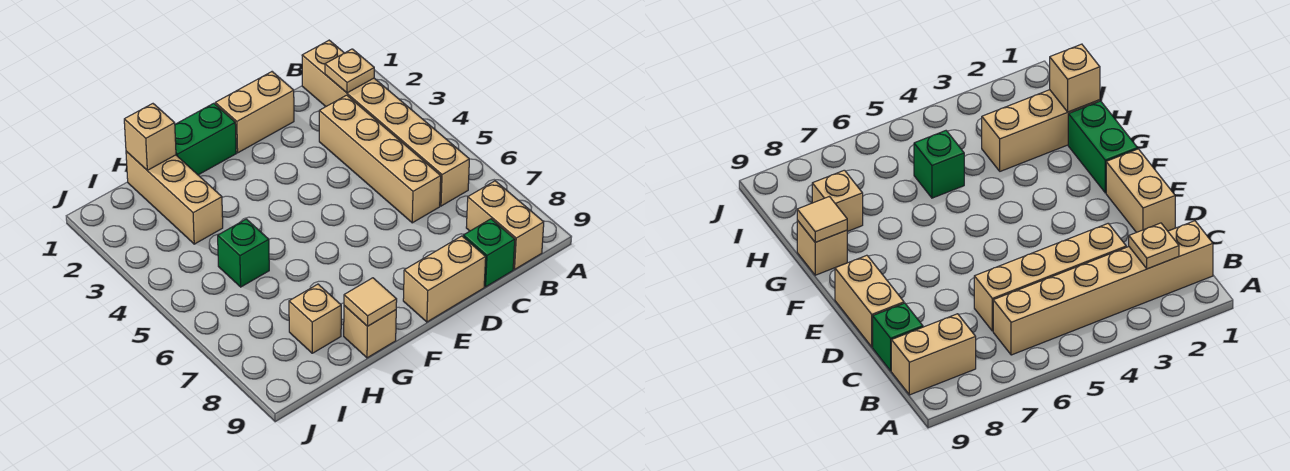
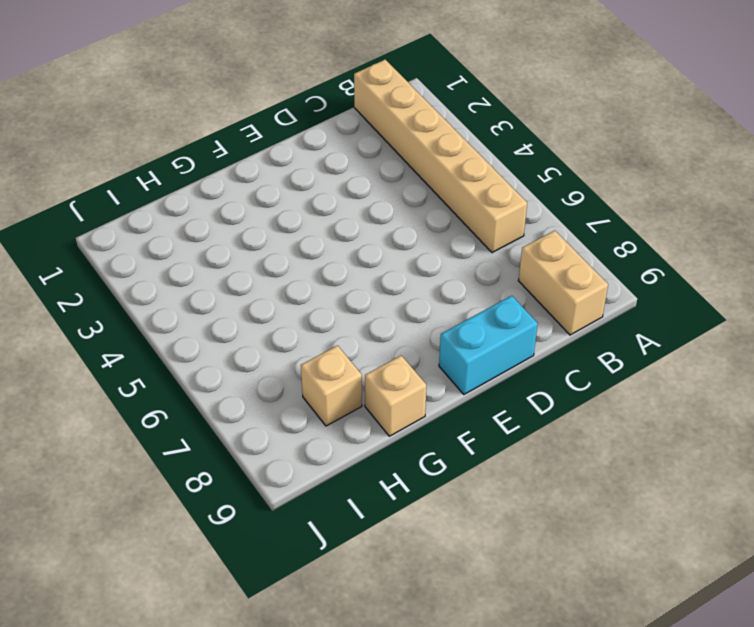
cyan 1x2 brick [439,296,538,394] -> tan 1x2 brick [403,236,486,322]
none -> tan 1x4 brick [319,95,441,223]
none -> green 1x1 brick [463,219,515,287]
none -> tan 1x2 brick [215,72,294,153]

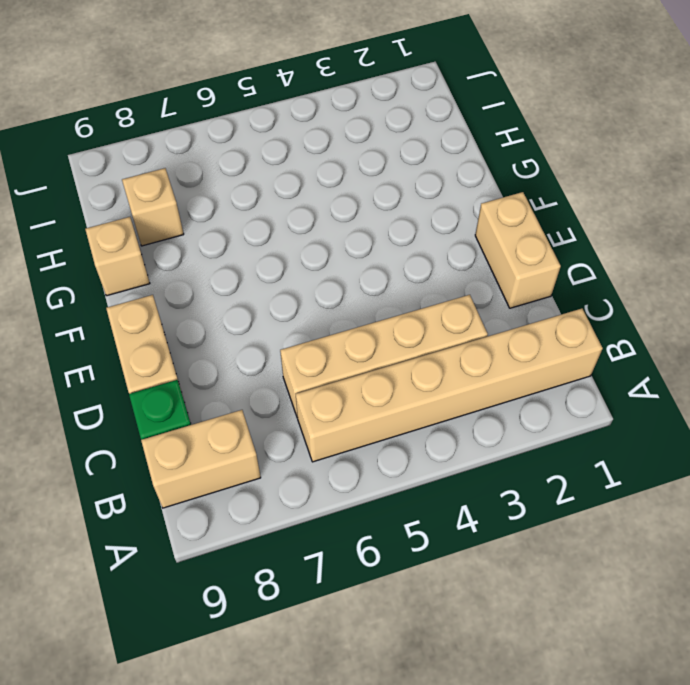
none -> green 1x2 brick [175,103,236,175]
none -> tan 1x3 brick [126,151,223,244]
none -> green 1x1 brick [218,219,269,287]

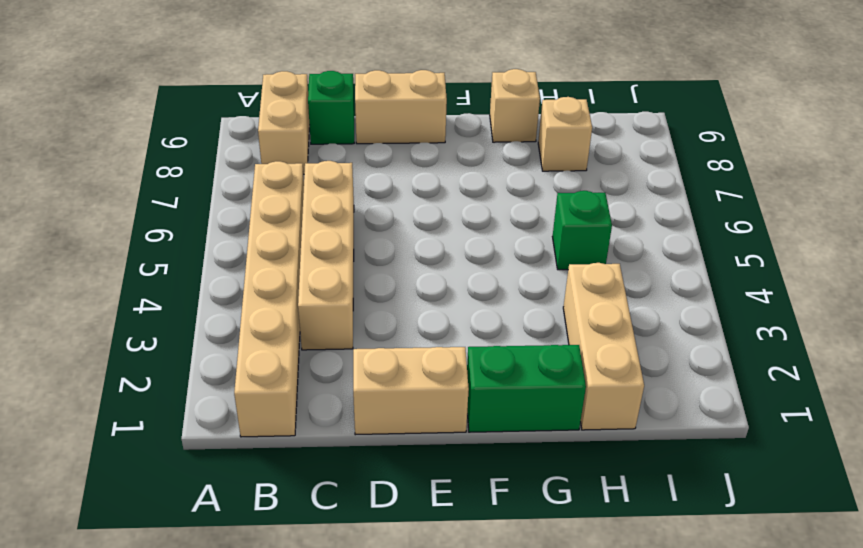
none -> tan 1x1 plate [325,49,374,93]
none -> tan 1x1 tile [344,278,397,326]
none -> tan 1x1 brick [124,104,176,170]

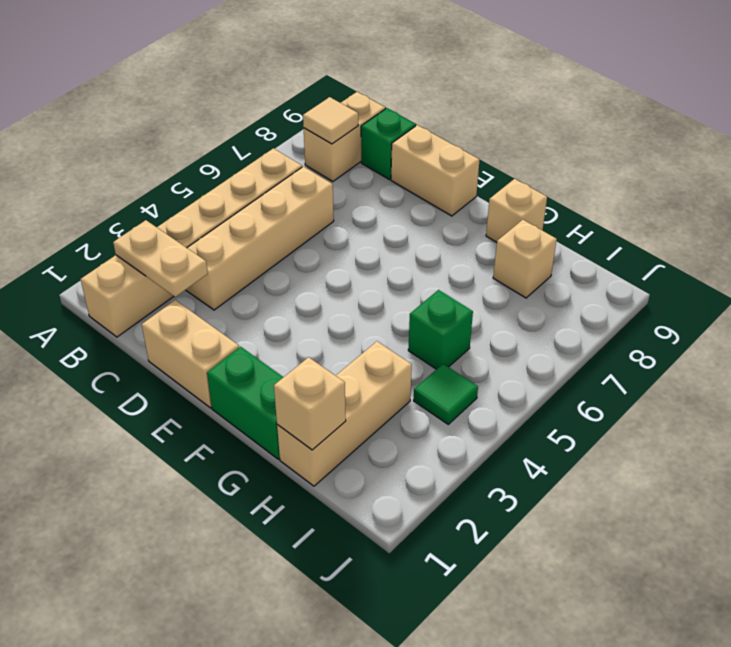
tan 1x2 plate [113,220,208,297] -> tan 1x1 plate [325,49,374,93]
tan 1x1 tile [303,97,358,144] -> tan 1x1 tile moved to [344,278,397,326]
green 1x1 tile [414,364,478,424] -> none

